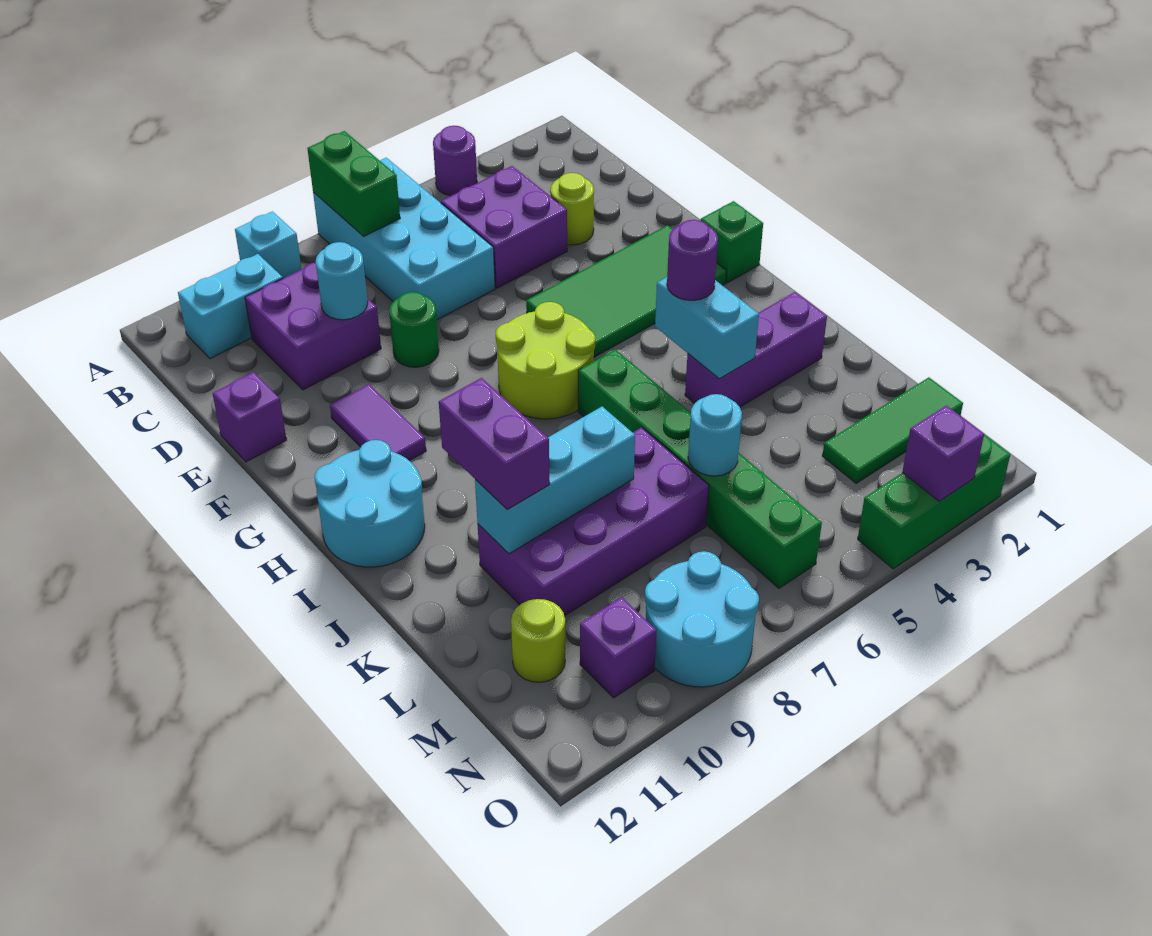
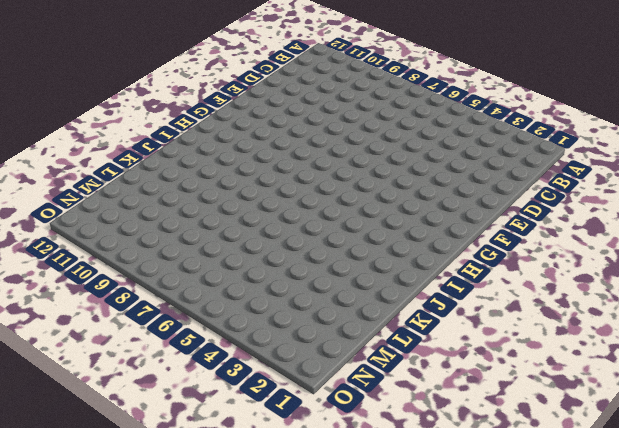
none -> purple 1x1 round brick [433,126,477,196]
none -> cyan 2x4 brick [313,158,495,320]
none -> cyan 1x1 brick [235,211,301,278]
none -> cyan 1x2 brick [178,254,283,359]

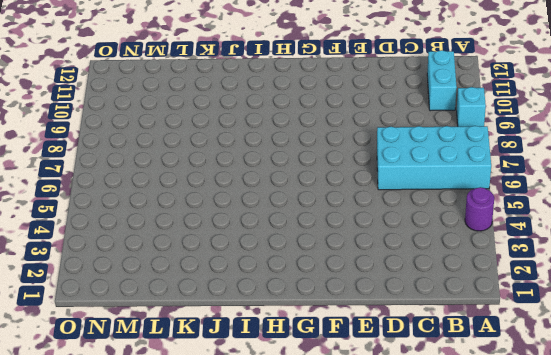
none -> purple 2x2 brick [441,166,567,288]
none -> purple 2x2 brick [245,262,381,390]
none -> lime 1x1 round brick [550,173,594,245]
none -> green 1x1 round brick [389,292,439,367]

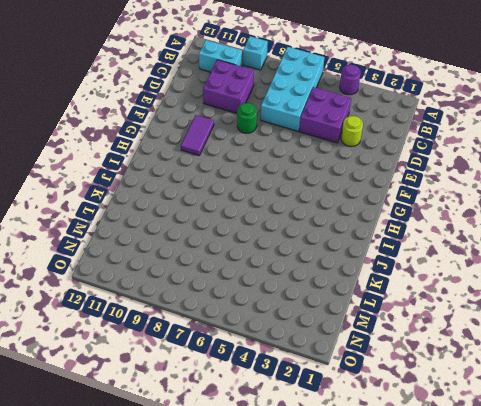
none -> purple 1x1 brick [213,372,286,462]
none -> green 2x4 tile [526,225,726,357]
none -> green 1x1 brick [701,201,763,283]
none -> lime 2x2 round brick [496,302,595,419]

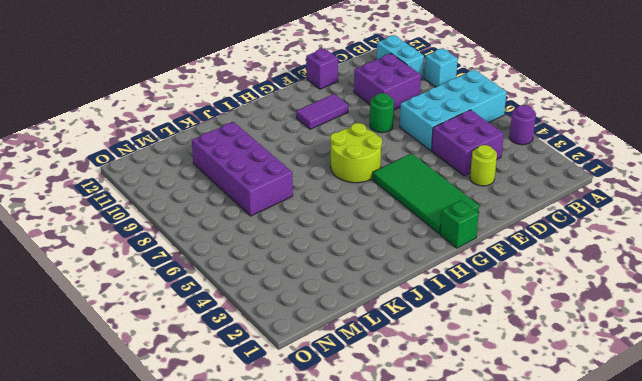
none -> cyan 2x2 round brick [315,440,425,567]
none -> green 1x6 brick [578,349,822,588]
none -> purple 1x3 brick [685,292,827,407]
none -> green 1x3 tile [822,377,963,483]

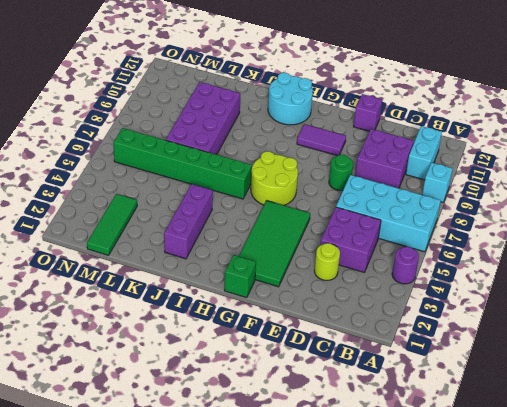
none -> lime 1x1 round brick [511,599,565,682]
none -> cyan 2x2 round brick [645,551,759,687]
none -> purple 1x1 brick [580,597,657,698]
none -> green 1x3 brick [858,435,1010,569]

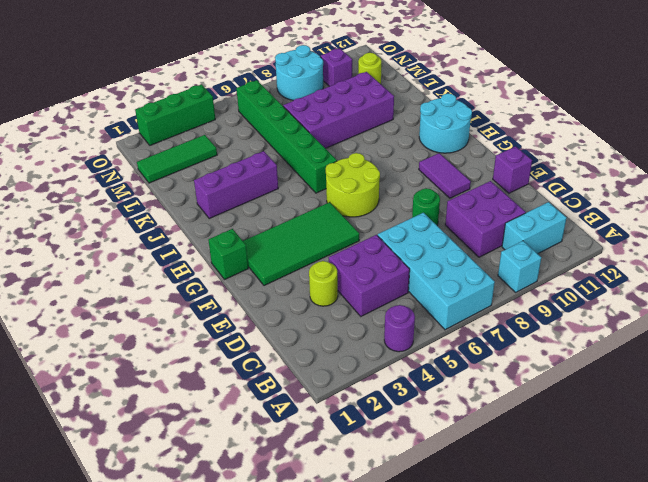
none -> green 1x2 brick [307,131,400,236]
none -> cyan 1x1 round brick [316,242,368,320]
none -> cyan 1x2 brick [655,277,759,379]
none -> cyan 1x3 brick [475,406,635,554]

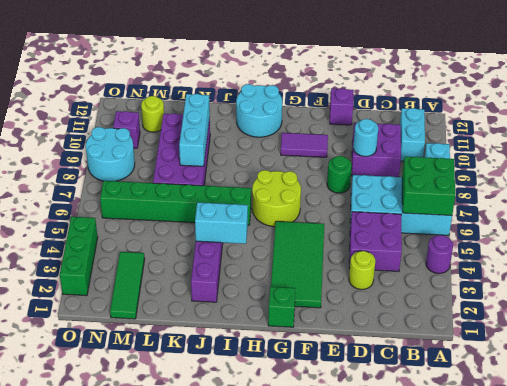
green 2x2 brick [402,157,455,216] -> green 1x2 brick [307,131,400,236]
none -> cyan 1x1 round brick [688,394,742,476]
none -> purple 1x1 brick [902,406,984,501]
none -> purple 1x1 round brick [667,220,718,300]
none -> purple 1x2 brick [439,378,550,509]

